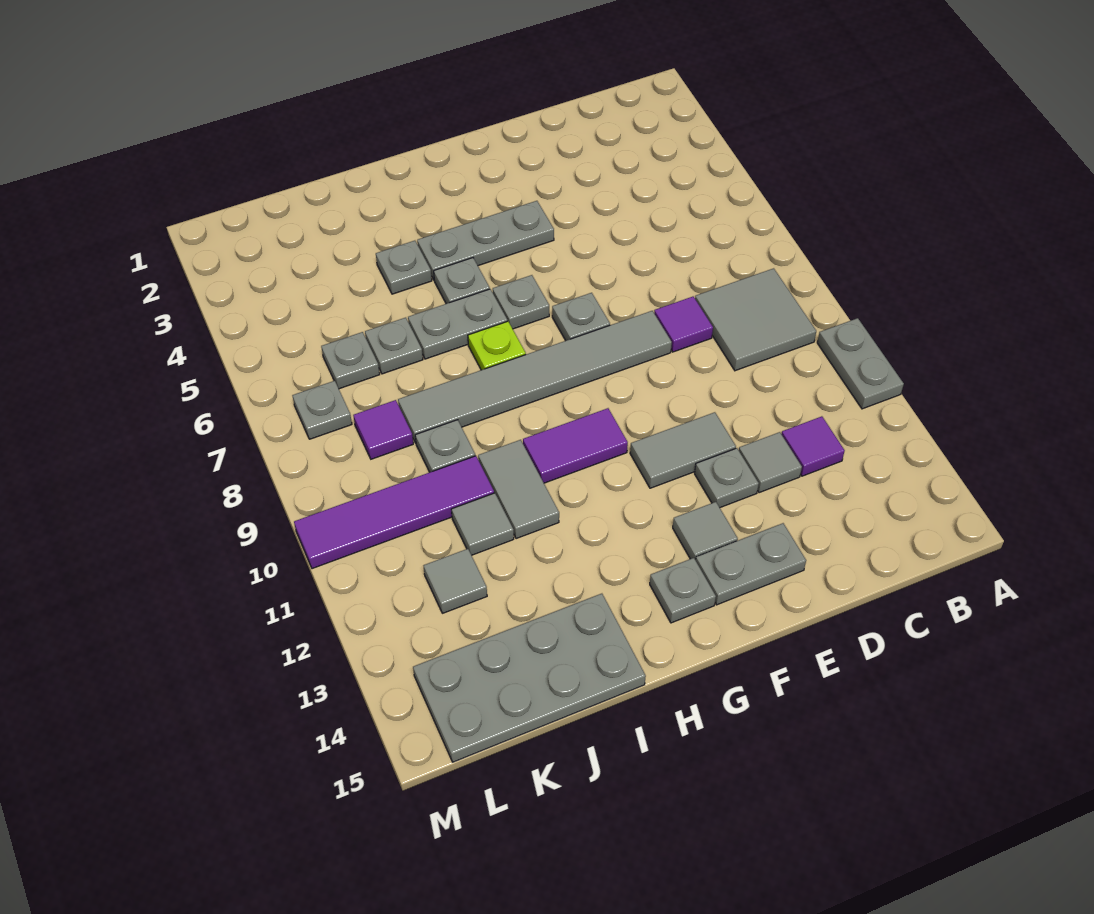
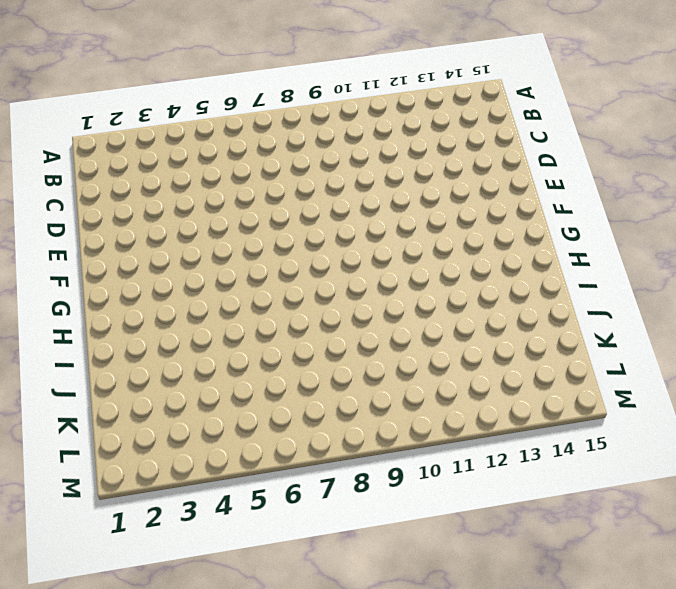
none -> grey 1x2 plate [817,318,904,409]
none -> grey 2x2 tile [695,268,816,371]
none -> purple 1x1 tile [782,416,845,476]

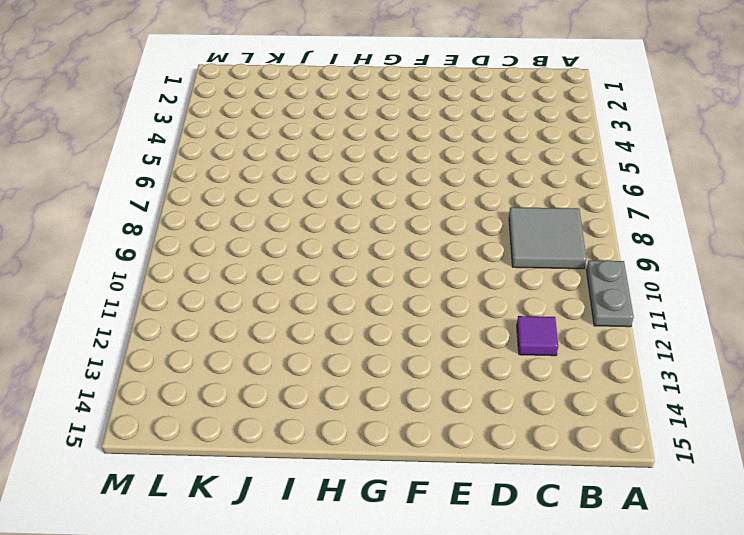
none -> purple 1x1 tile [654,297,713,352]
none -> grey 1x1 tile [739,432,802,493]
none -> grey 1x6 tile [398,311,672,443]

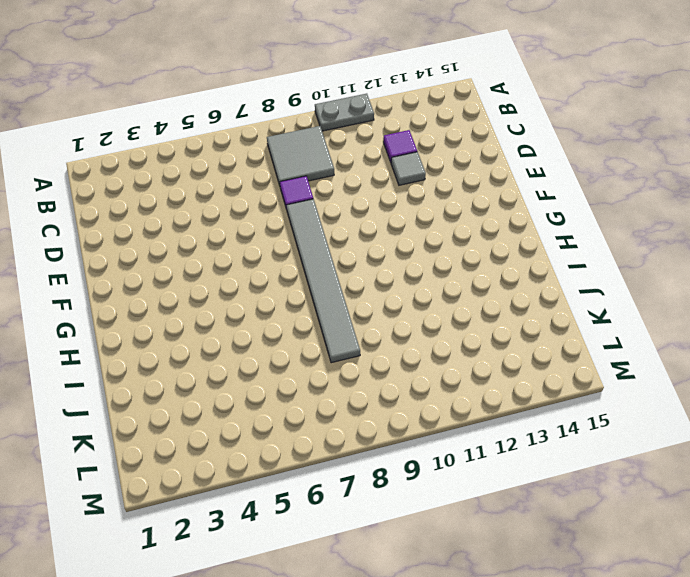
none -> grey 1x2 tile [630,412,736,488]
none -> grey 1x1 plate [695,448,759,507]
none -> grey 1x2 plate [696,523,806,605]

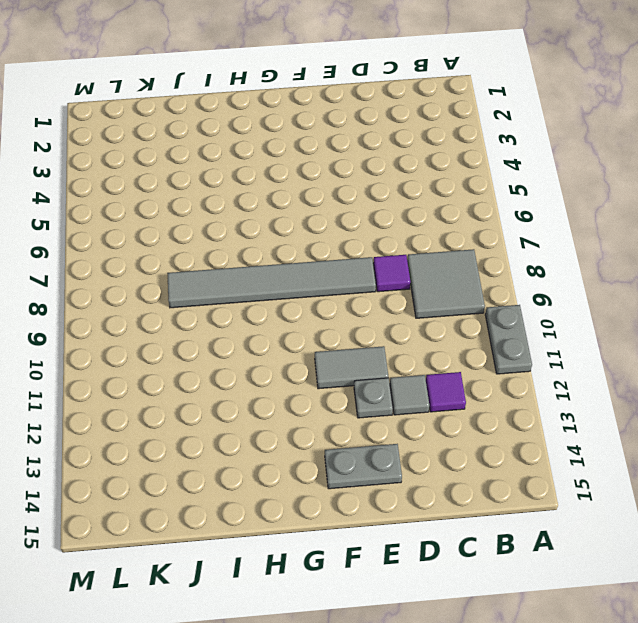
none -> grey 1x3 plate [417,201,554,280]
none -> grey 1x1 plate [552,293,610,341]
none -> grey 1x1 tile [673,502,738,560]

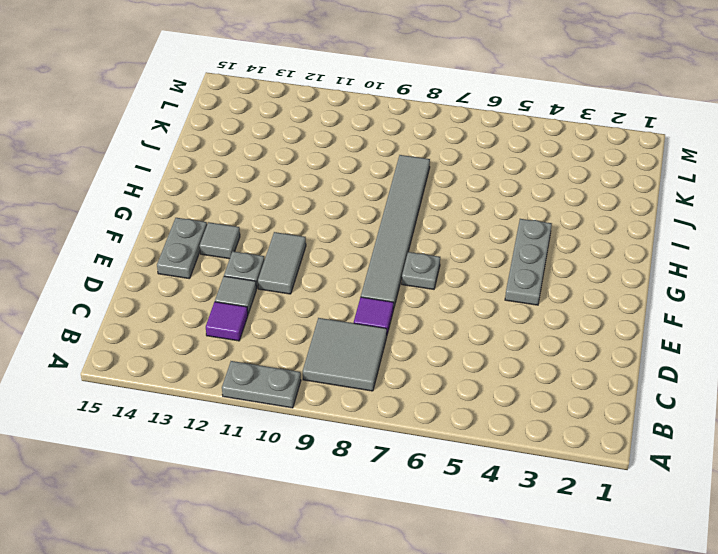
none -> grey 1x1 plate [493,275,549,329]
none -> purple 1x2 tile [523,408,628,483]
none -> grey 1x1 plate [650,558,716,623]

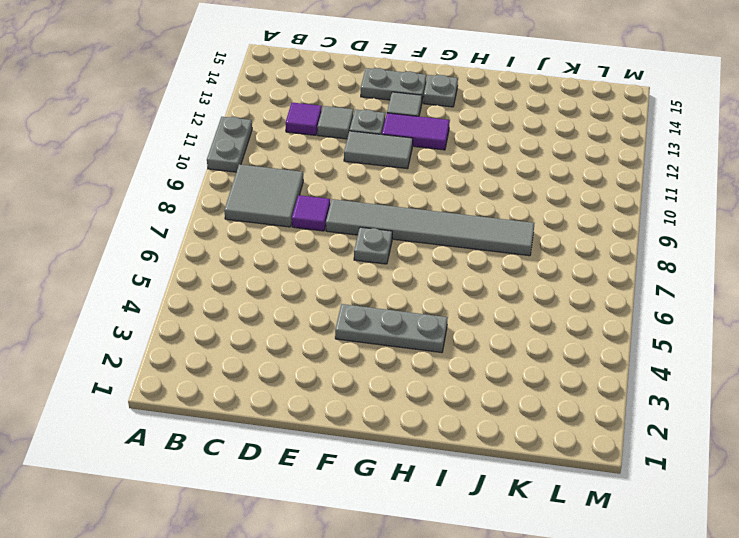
purple 1x2 tile [382,113,450,150] -> purple 1x2 tile moved to [523,408,628,483]
none -> grey 1x1 plate [493,275,549,329]
none -> grey 1x1 plate [434,258,490,304]
none -> grey 1x2 plate [408,289,507,359]

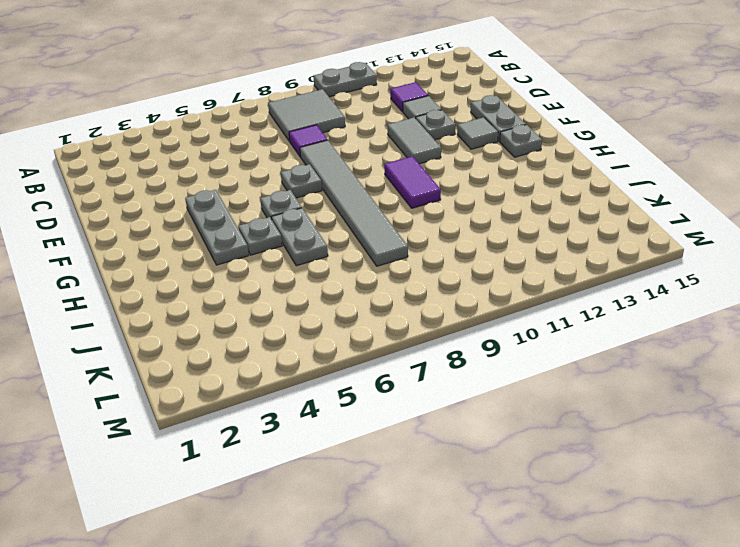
none -> lime 1x1 plate [468,321,526,370]
none -> grey 1x1 plate [376,241,432,294]
none -> grey 1x2 tile [478,440,559,539]

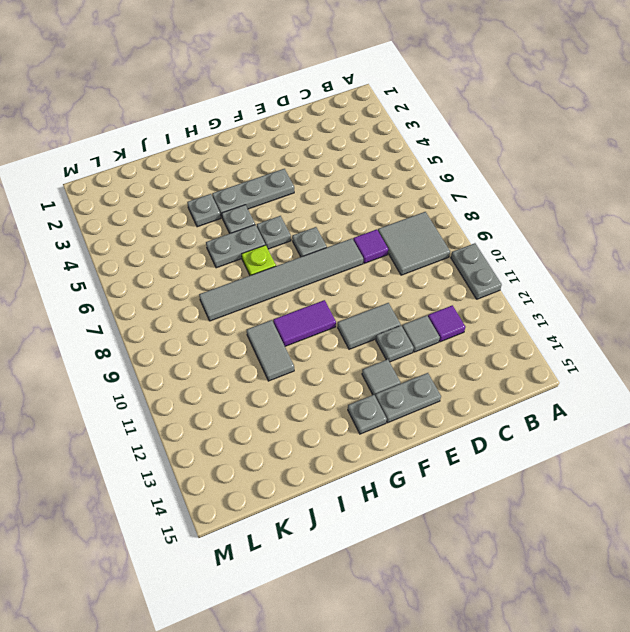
none -> grey 2x4 plate [413,594,646,762]
none -> grey 1x1 plate [365,318,423,374]
none -> grey 1x1 plate [415,420,475,472]

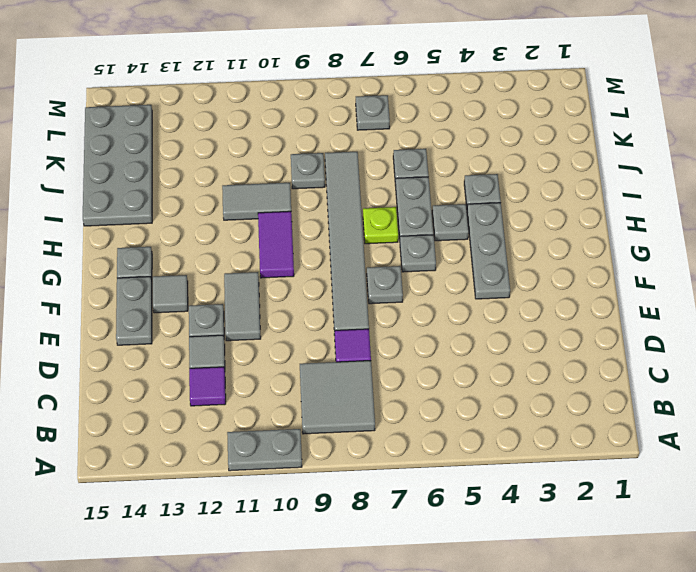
none -> purple 1x4 tile [294,456,494,569]
none -> grey 1x1 tile [452,493,514,555]
none -> grey 1x1 plate [321,332,380,389]

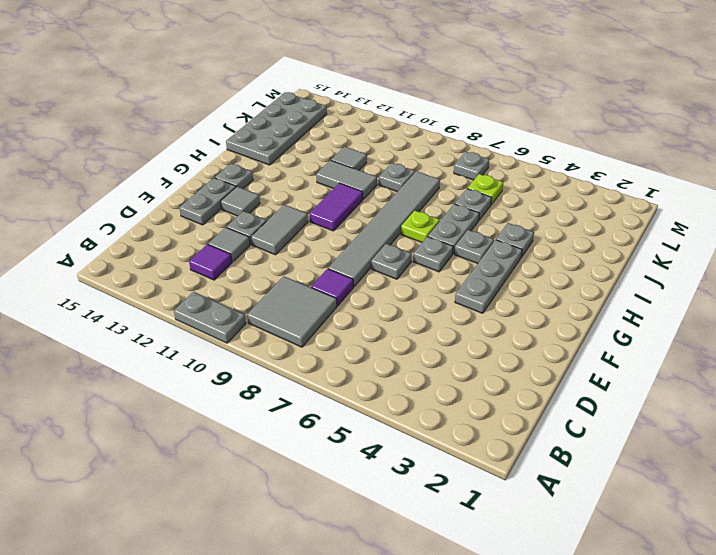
lime 1x1 plate [467,174,503,205] -> grey 1x1 plate [321,332,380,389]
none -> purple 1x4 tile [294,456,494,569]
none -> purple 1x1 tile [353,400,413,459]
none -> grey 1x1 tile [424,549,487,613]

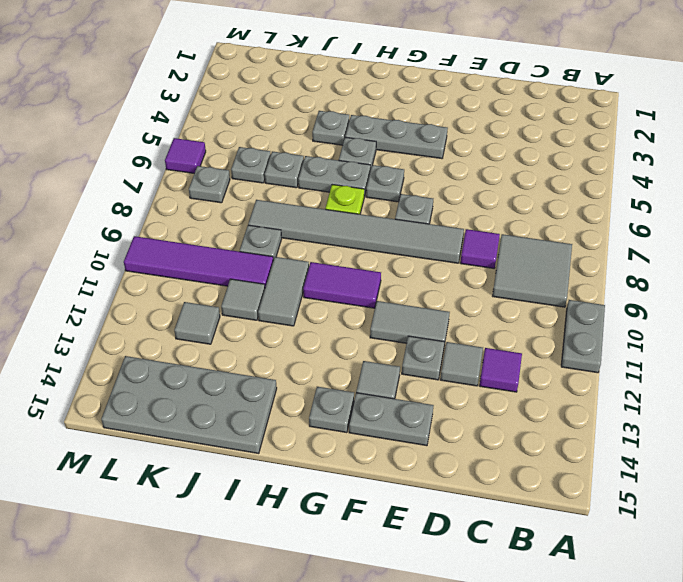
purple 1x1 tile [165,138,206,173] -> purple 1x1 tile moved to [353,400,413,459]

